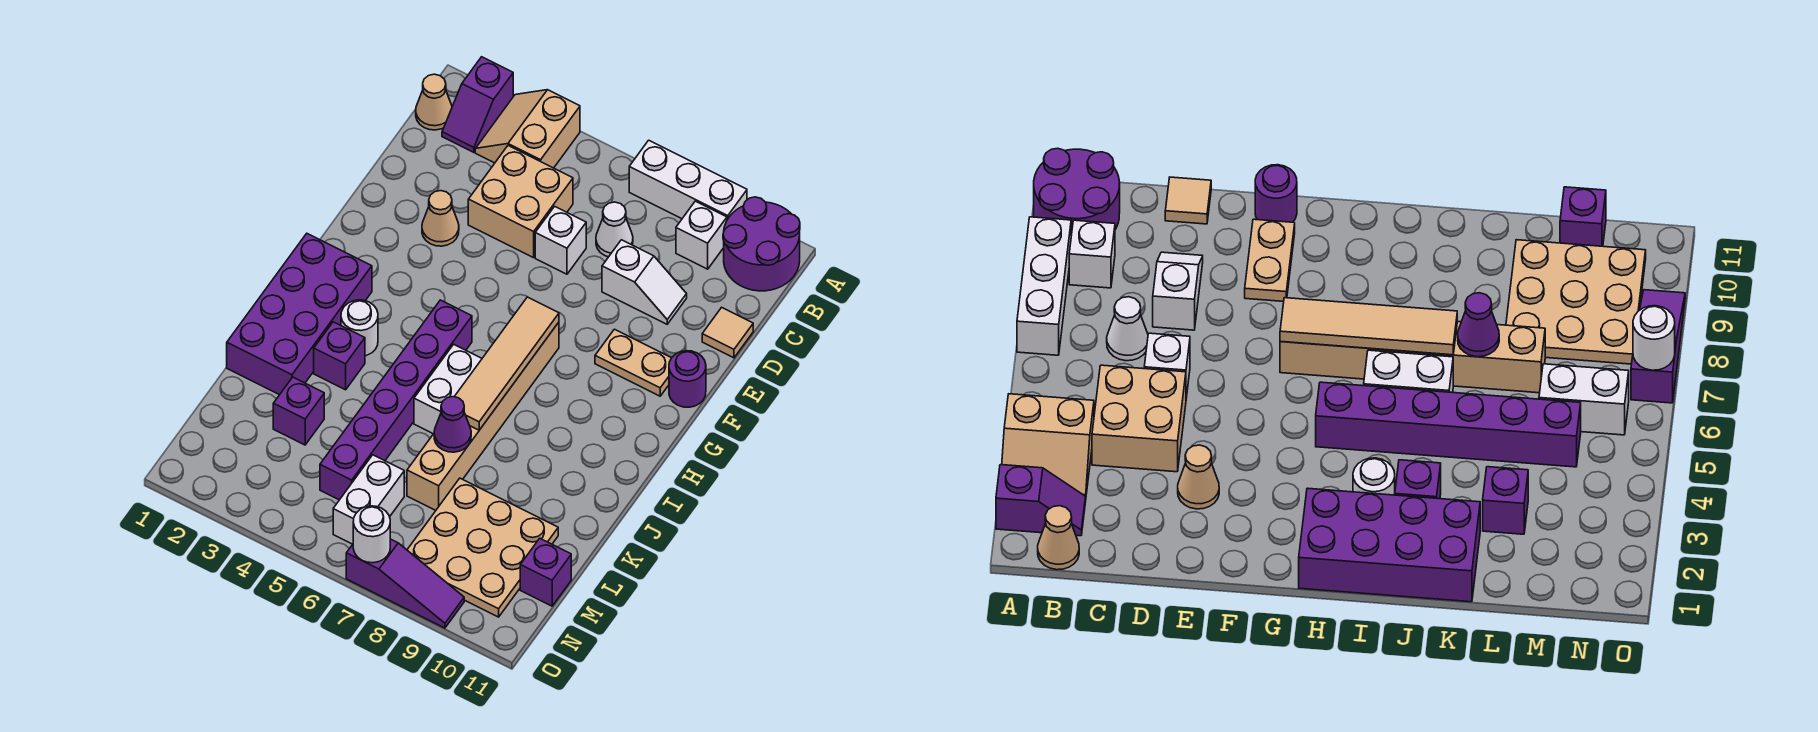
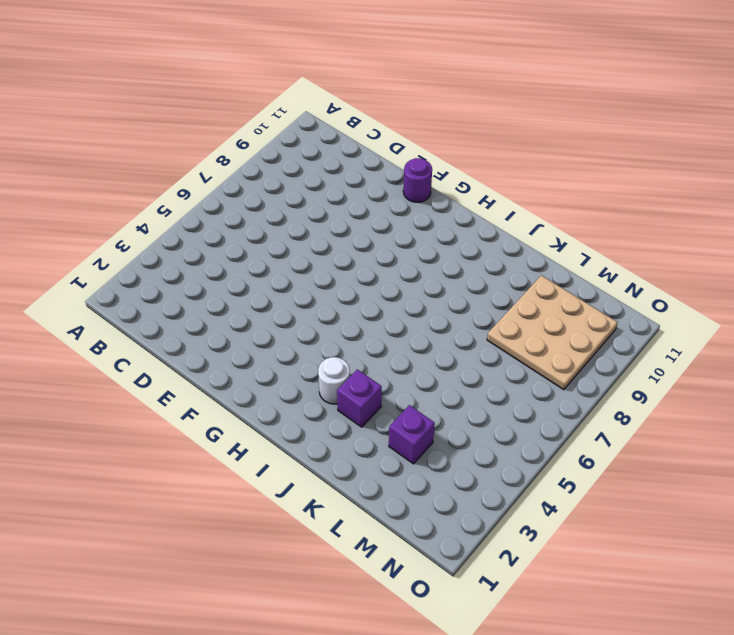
none -> purple 1x2 slope [442,57,513,152]
none -> tan 2x2 slope [475,90,580,168]
none -> white 1x3 brick [629,140,747,220]

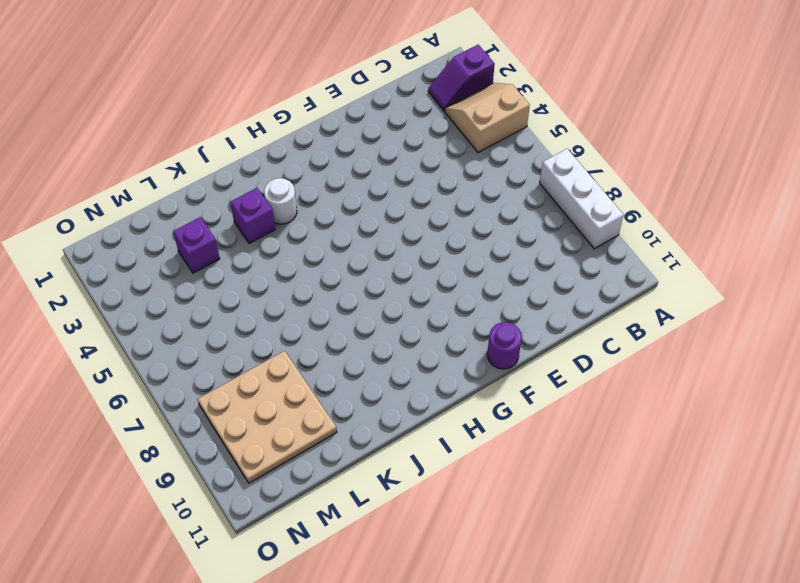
none -> purple 2x2 round brick [723,197,800,291]
none -> tan 1x1 cone [416,74,452,130]
none -> white 1x1 brick [676,201,727,269]

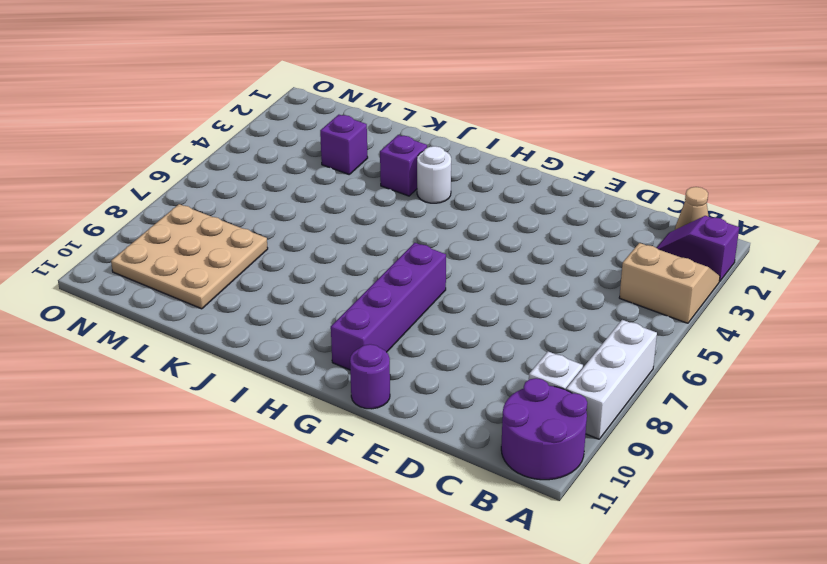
purple 1x4 brick [331,243,446,370] -> tan 1x6 brick [407,322,559,510]
none -> tan 2x2 brick [468,146,573,258]
none -> white 1x1 cone [596,202,633,257]
none -> white 1x1 brick [535,206,586,274]

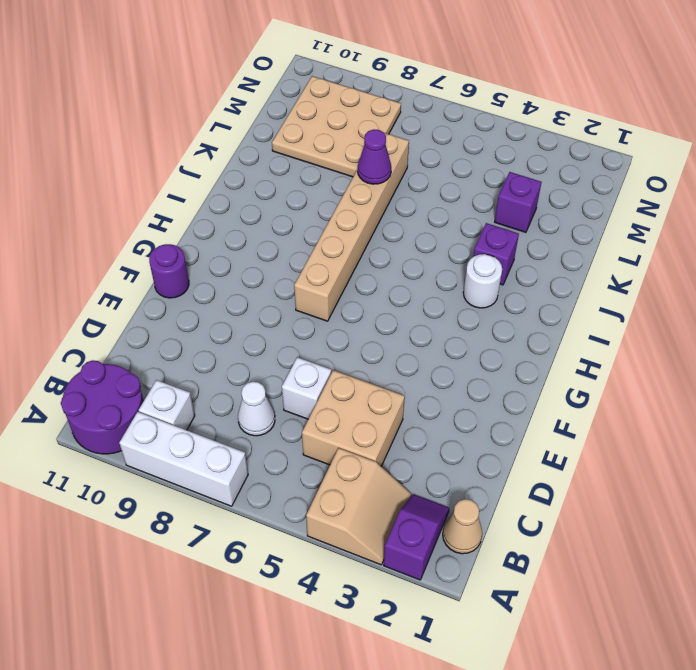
none -> white 1x2 slope [602,240,687,324]
none -> tan 1x1 tile [702,307,753,358]
none -> tan 1x1 cone [422,191,459,246]

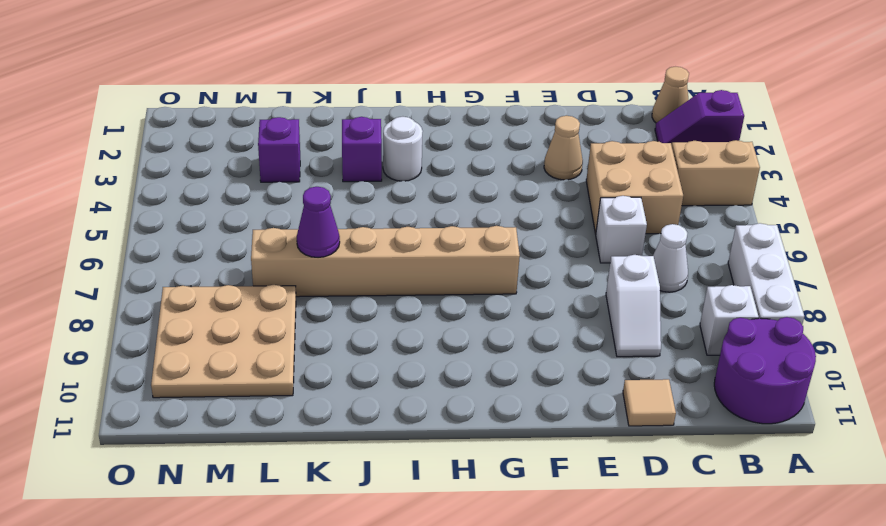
none -> tan 1x2 plate [595,329,671,396]
none -> purple 1x1 round brick [669,351,706,407]
none -> purple 2x4 brick [227,234,372,395]

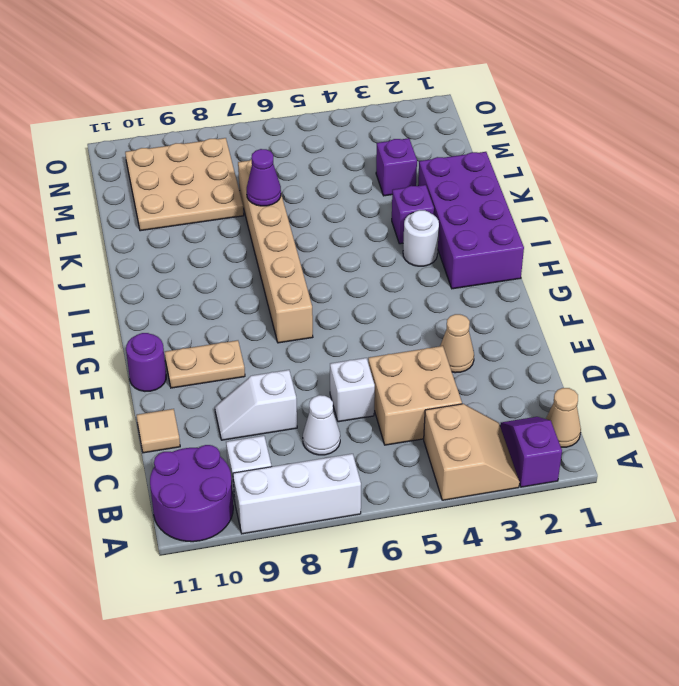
none -> purple 1x6 brick [320,300,472,500]
none -> white 1x2 brick [414,344,482,434]
none -> white 1x2 brick [333,455,404,544]

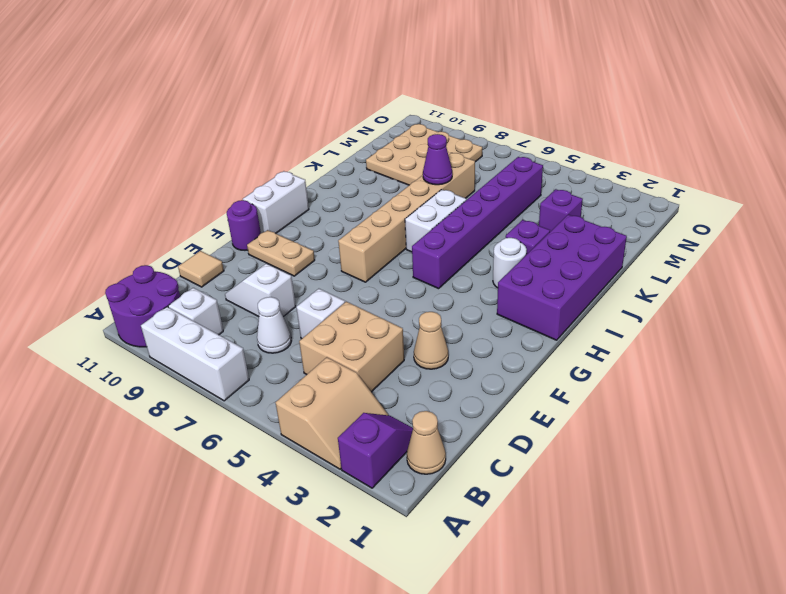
white 1x2 brick [243,171,309,233] -> white 1x2 brick moved to [333,455,404,544]
none -> purple 1x1 brick [520,539,571,606]
none -> purple 1x3 slope [346,539,464,628]
none -> tan 1x4 tile [454,297,559,430]

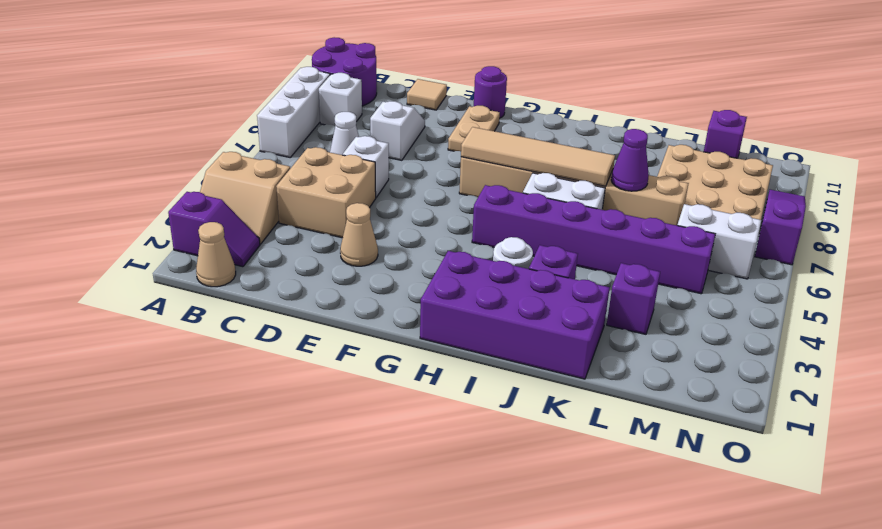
none -> white 1x1 round brick [353,506,390,563]

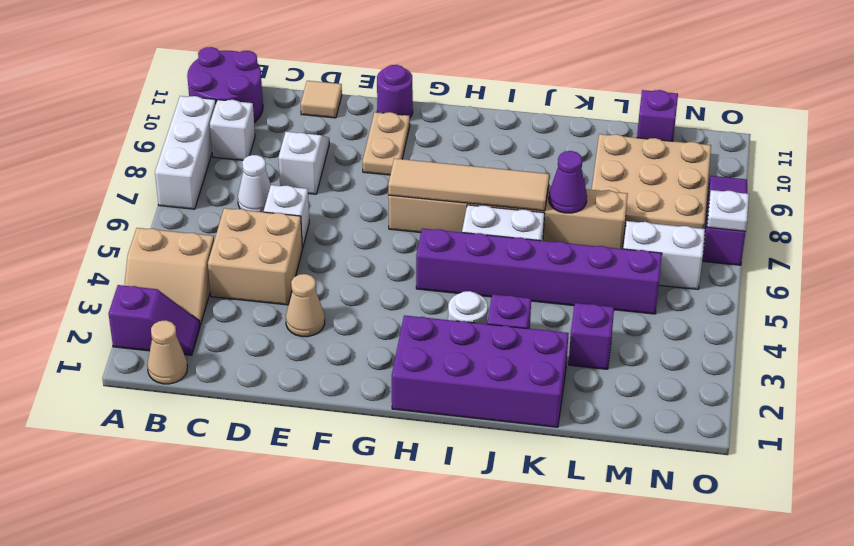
white 1x1 plate [707,190,749,231] -> white 1x1 round brick [353,506,390,563]

